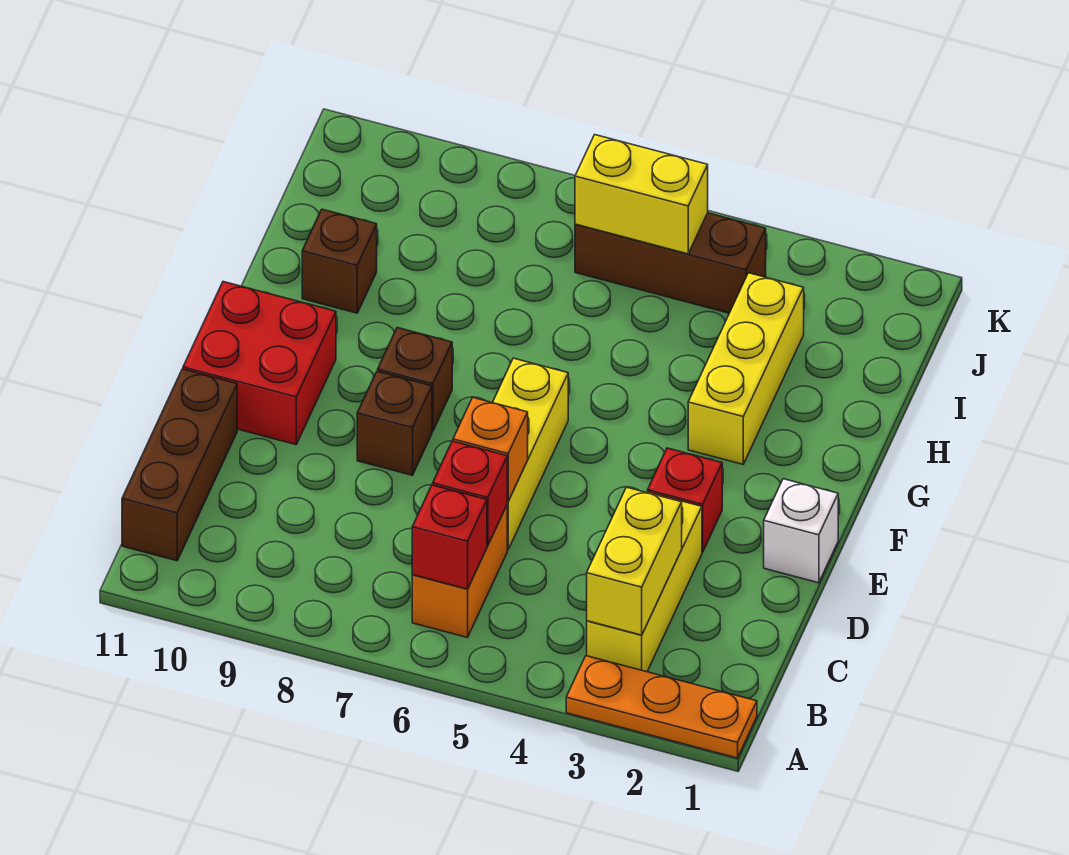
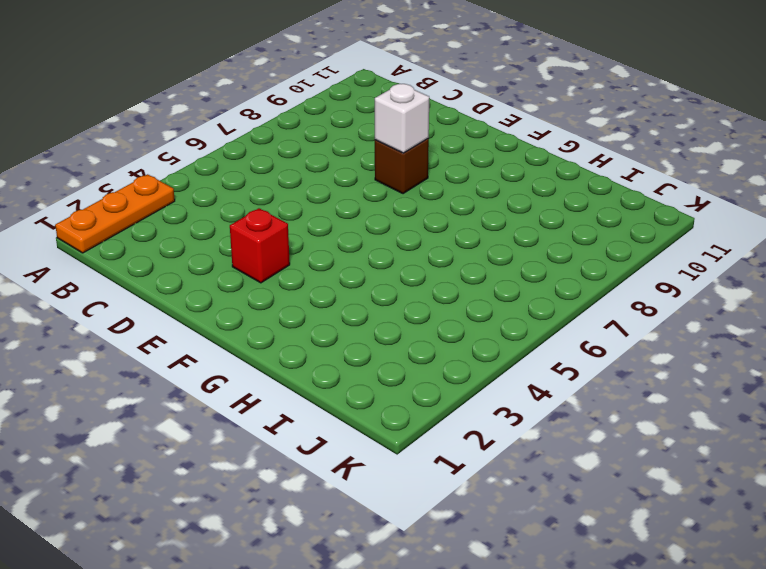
white 1x1 brick [375,84,429,153] -> white 1x1 brick moved to [764,479,838,583]
none -> yellow 1x3 brick [587,492,702,672]
none -> orange 1x2 brick [412,506,507,638]
none -> brown 1x3 brick [122,369,237,561]

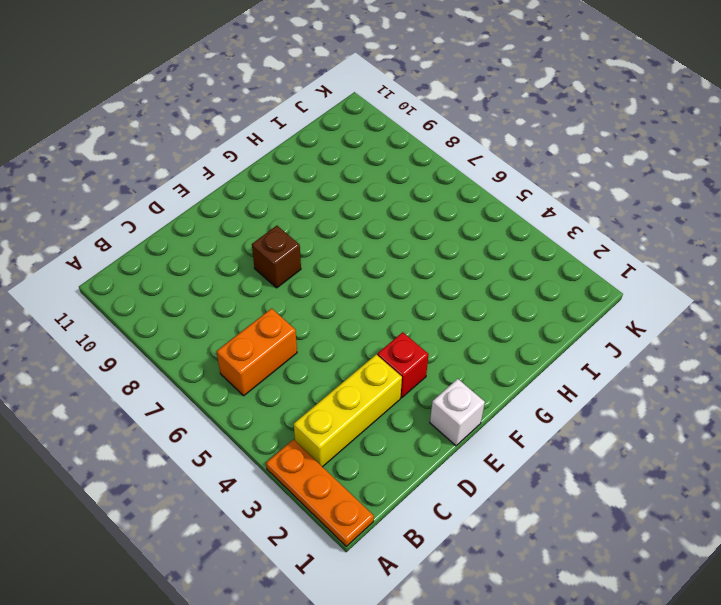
none -> brown 1x3 brick [122,369,237,561]
none -> yellow 1x3 brick [493,358,568,550]
none -> red 2x2 brick [183,282,336,445]

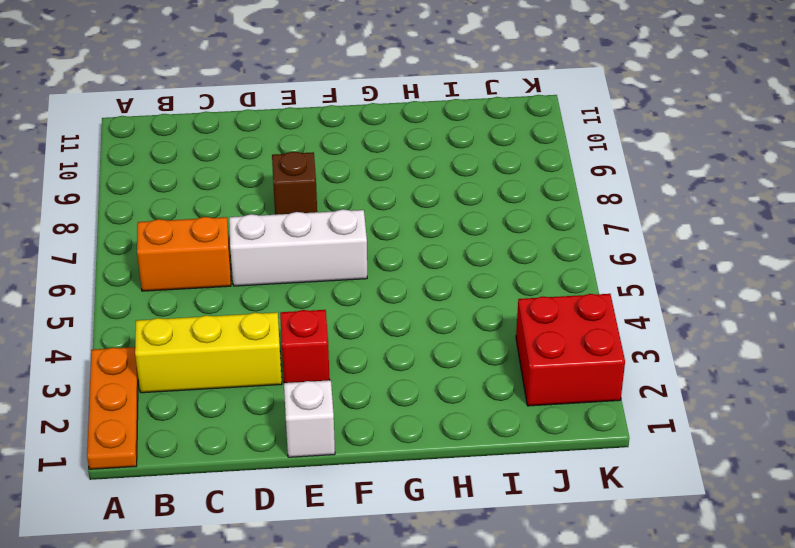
white 1x3 brick [229,209,367,286] -> yellow 1x3 brick [493,358,568,550]
red 2x2 brick [516,294,625,406] -> red 2x2 brick moved to [183,282,336,445]
none -> brown 1x3 brick [122,369,237,561]
none -> brown 1x1 brick [378,328,452,432]
none -> yellow 1x3 brick [688,273,804,464]

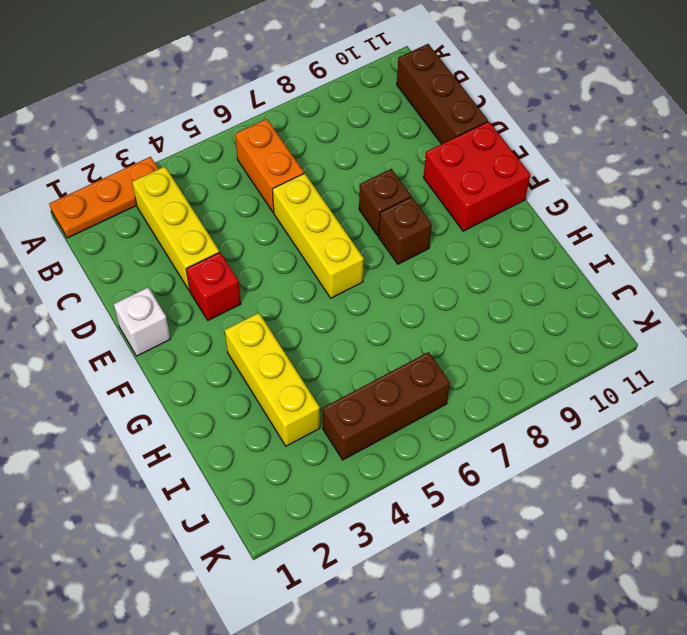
none -> brown 1x1 brick [302,209,377,313]
none -> yellow 1x2 brick [587,487,682,635]
none -> red 1x1 brick [412,485,487,589]

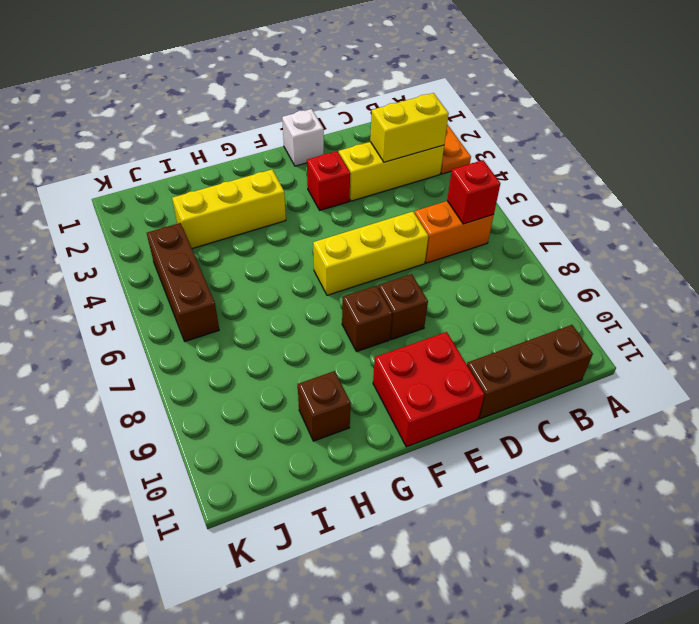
none -> red 1x1 brick [433,441,507,545]
none -> orange 1x1 brick [453,398,528,501]
none -> yellow 1x2 brick [575,135,708,254]

